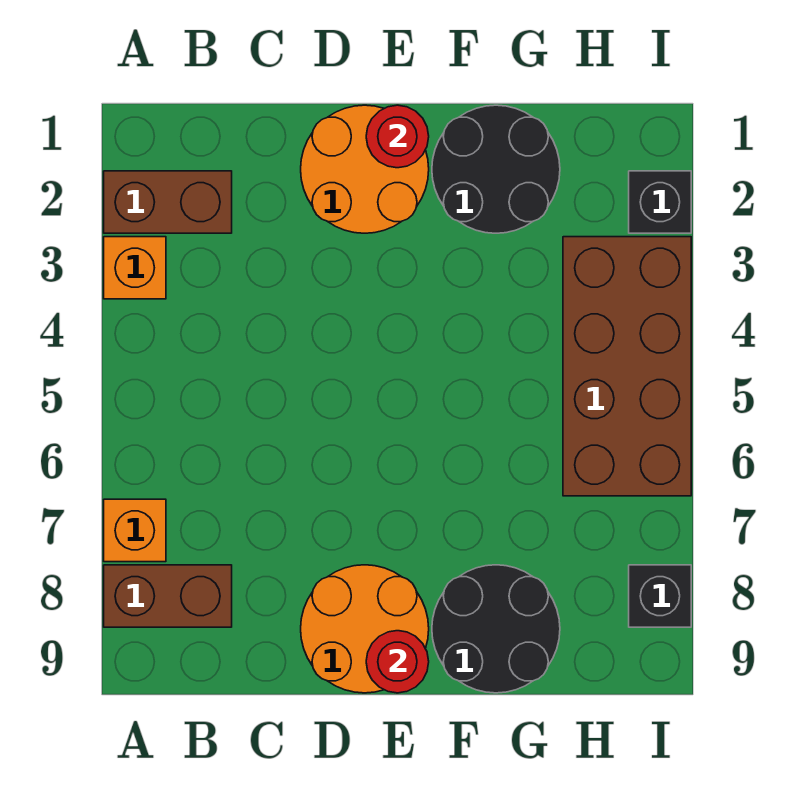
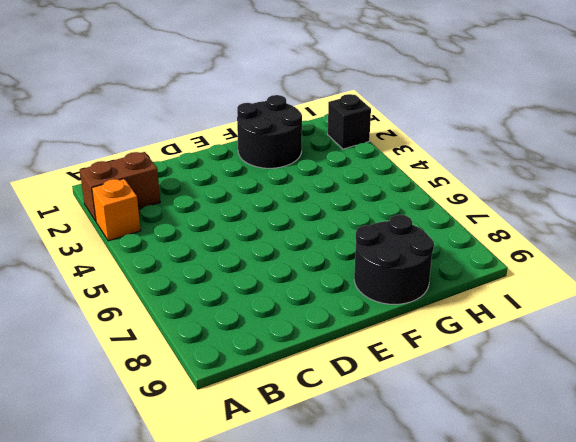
none -> orange 1x1 brick [104,499,166,562]
none -> brown 1x2 brick [104,565,232,627]
none -> orange 2x2 round brick [301,105,429,233]

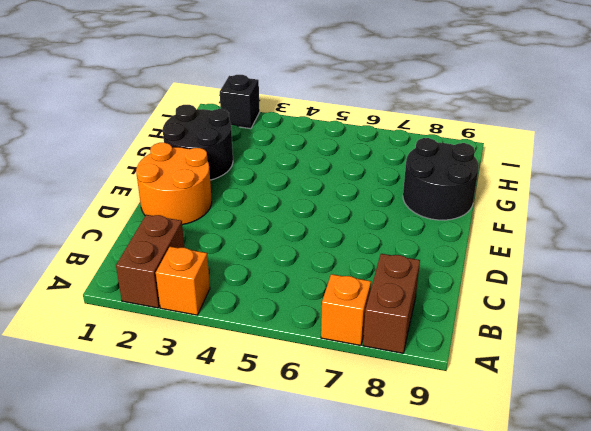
none -> orange 2x2 round brick [301,565,429,693]
none -> brown 2x4 brick [563,237,691,496]
none -> black 1x1 brick [629,565,691,627]

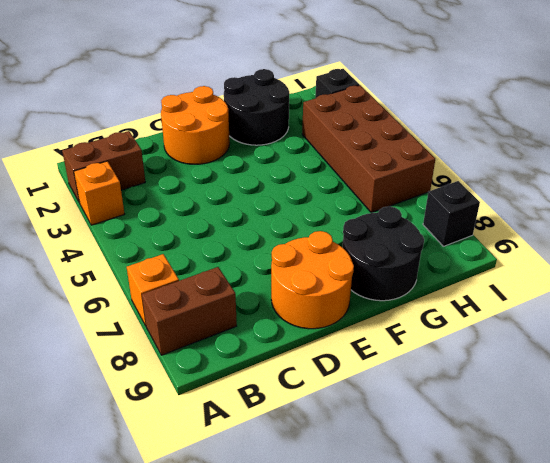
none -> red 1x1 round brick [366,105,429,168]
none -> red 1x1 round brick [366,631,429,693]

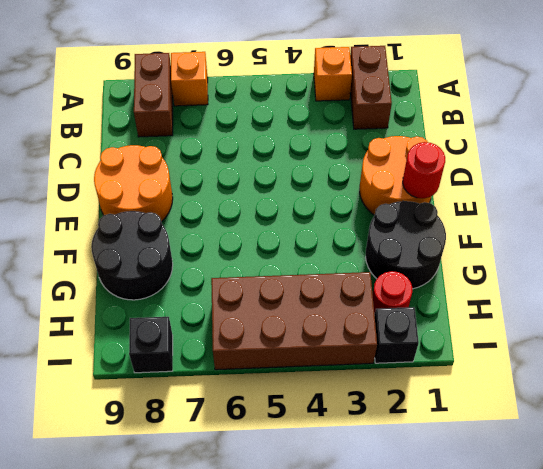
red 1x1 round brick [373,271,412,315] -> red 1x1 round brick moved to [366,631,429,693]

